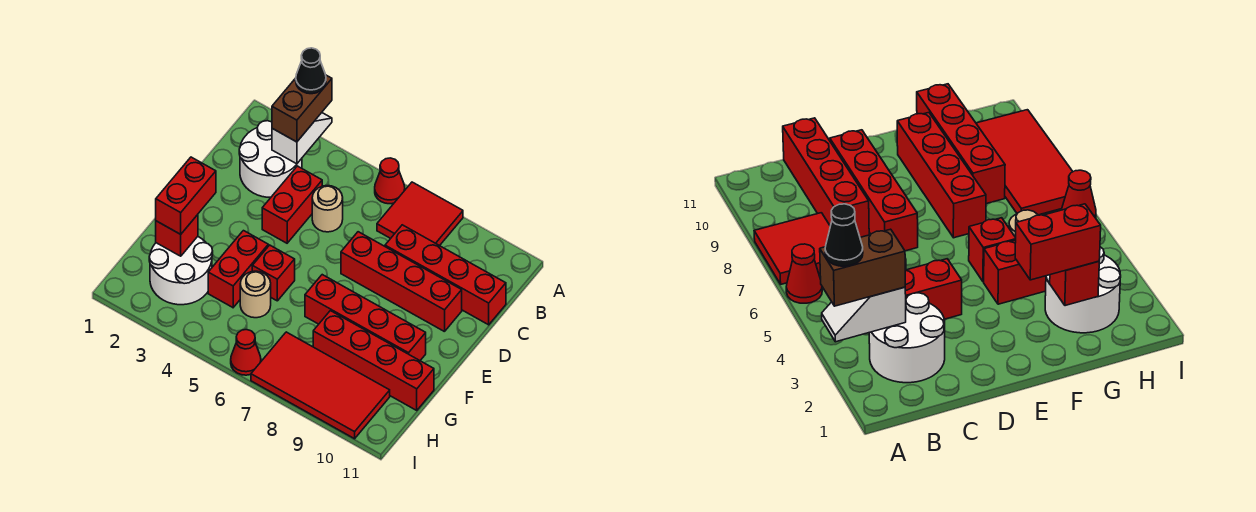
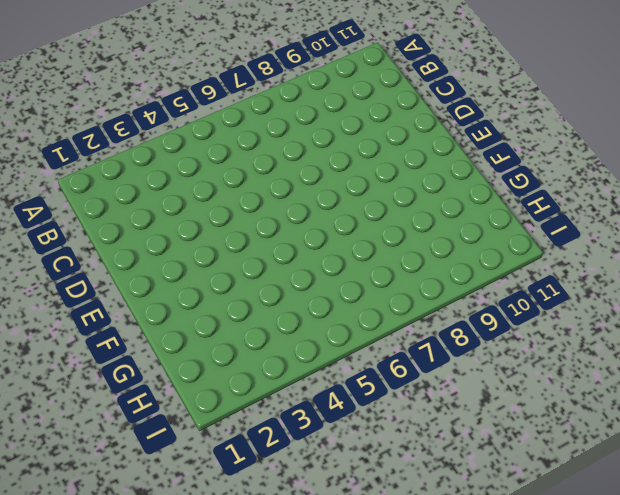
none -> red 1x1 cone [375,158,405,204]
none -> red 2x2 tile [377,182,463,246]
none -> white 2x2 round brick [239,121,302,198]

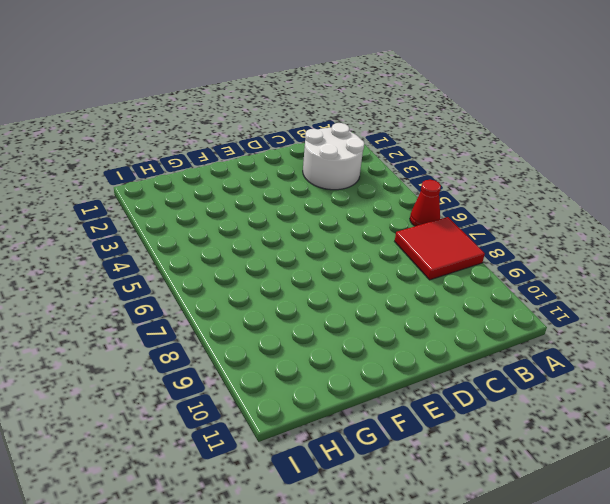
none -> red 1x2 brick [262,166,322,243]
none -> tan 1x1 round brick [312,186,343,232]
none -> red 1x4 brick [385,225,506,325]

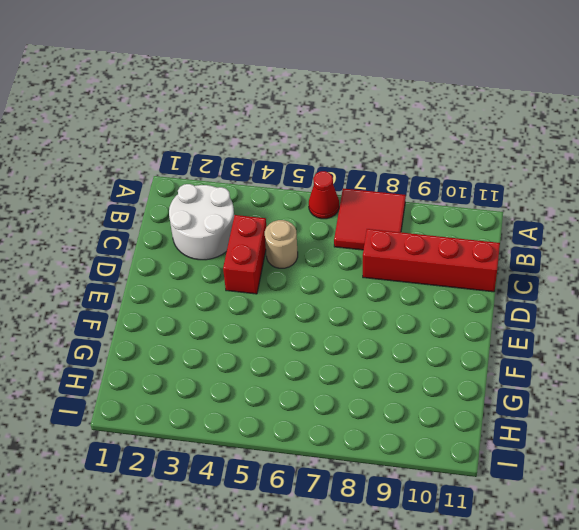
none -> red 1x4 brick [341,232,462,332]
none -> red 1x2 brick [208,231,268,307]
none -> red 1x1 brick [252,245,295,301]

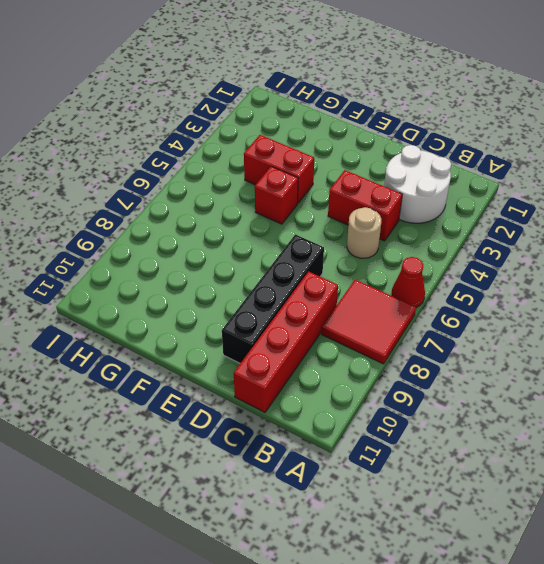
black 1x4 brick [222,234,324,363] -> red 1x4 brick [341,232,462,332]
none -> red 1x4 brick [305,275,426,360]
none -> white 2x2 round brick [149,237,213,305]
none -> tan 1x1 round brick [240,271,271,318]

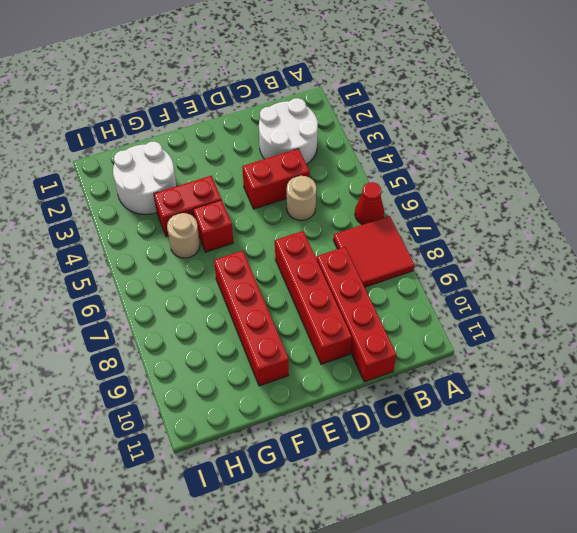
none -> red 1x4 brick [313,311,434,410]
none -> red 2x4 tile [251,332,390,439]
none -> red 1x1 cone [231,330,261,375]

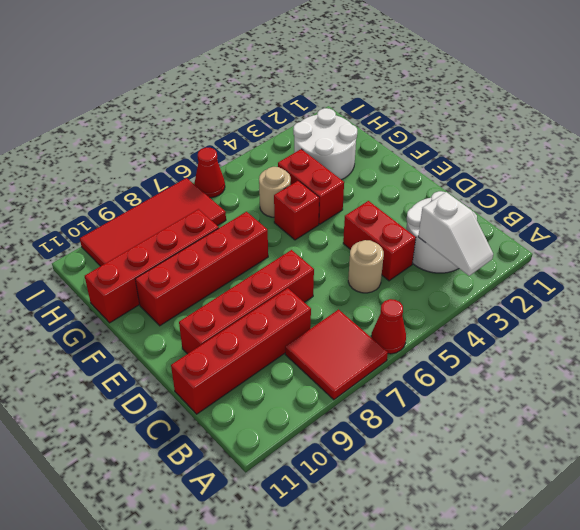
none -> red 1x1 brick [156,215,198,256]
none -> brown 1x2 brick [272,75,332,142]
none -> red 1x2 brick [156,157,216,234]

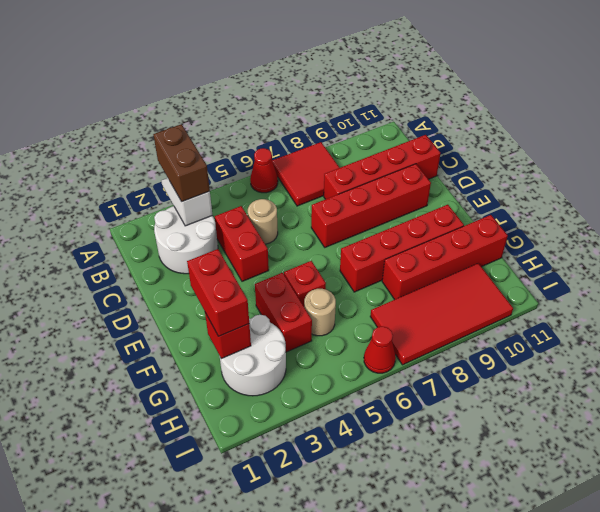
none -> black 1x1 cone [296,48,326,94]

